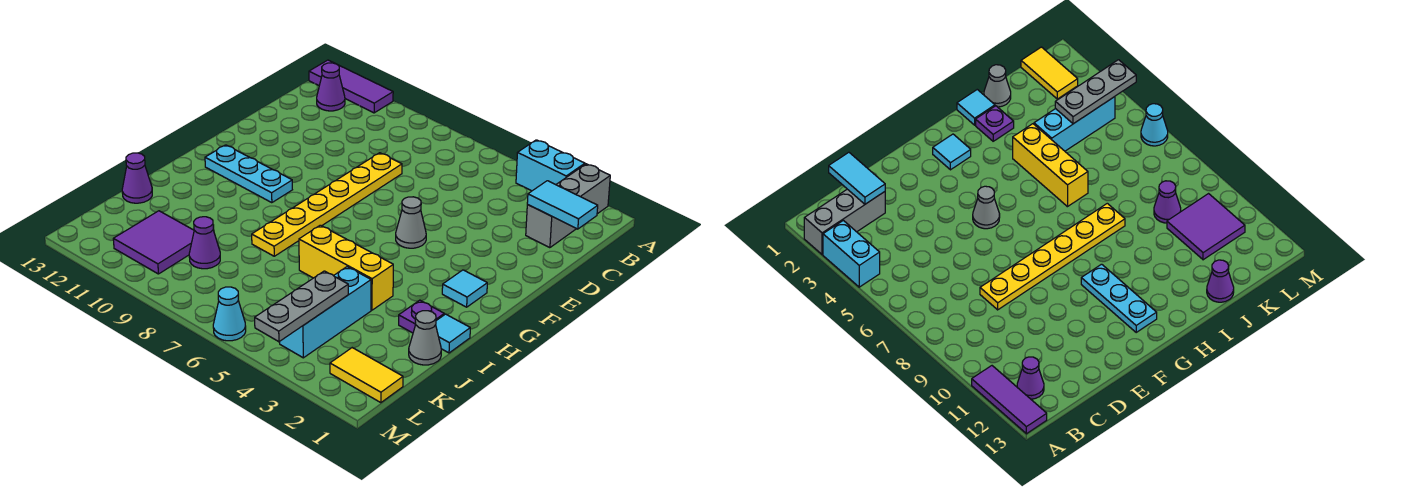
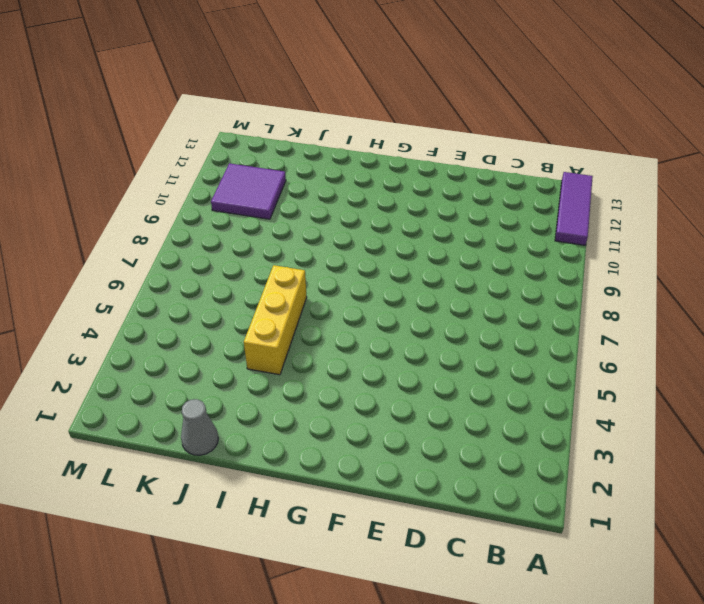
none -> grey 1x3 brick [526,164,610,248]
none -> cyan 1x2 brick [516,140,585,191]
none -> purple 1x1 cone [317,63,345,111]

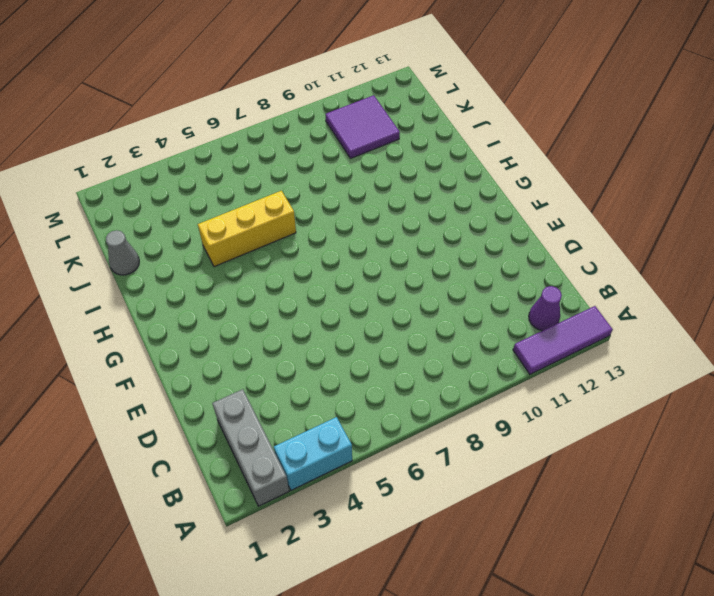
none -> yellow 1x6 plate [252,153,402,256]
none -> grey 1x1 cone [396,197,426,248]
none -> cyan 1x1 tile [442,270,487,307]

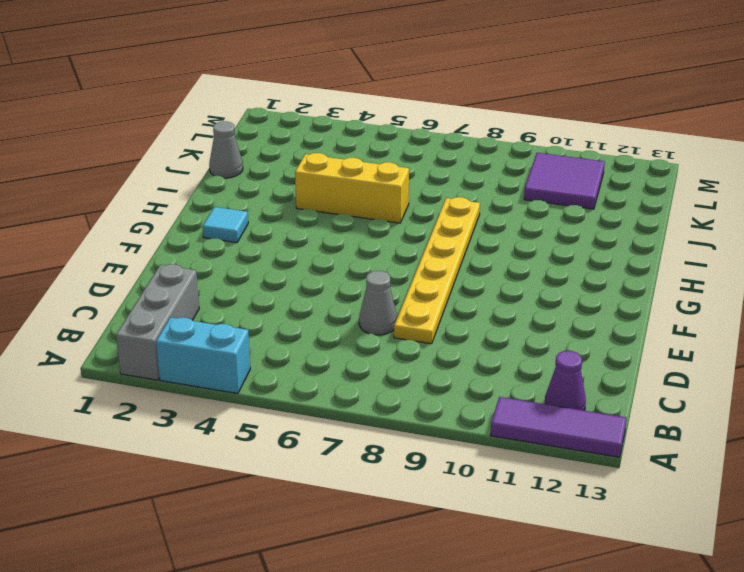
grey 1x1 cone [359,271,397,335] -> grey 1x1 cone moved to [396,197,426,248]
none -> cyan 1x3 plate [205,145,292,203]
none -> cyan 1x1 tile [436,314,470,353]
none -> purple 1x1 plate [399,300,444,333]

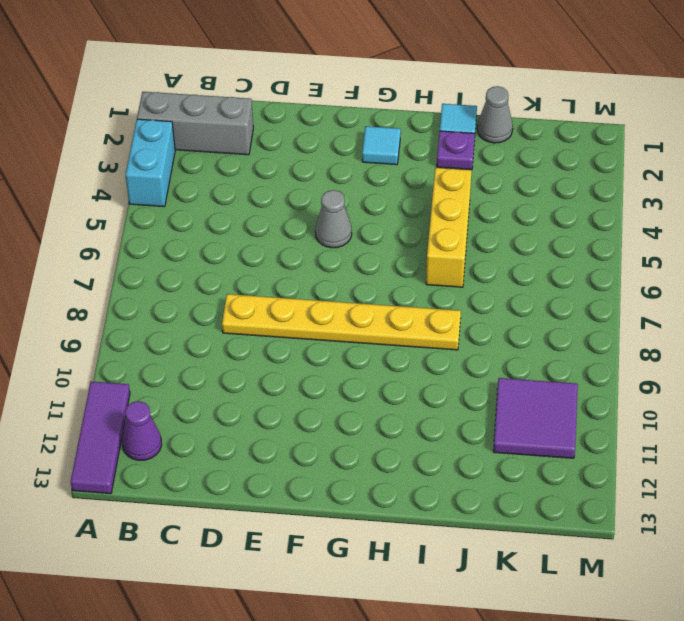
none -> cyan 1x3 plate [205,145,292,203]
none -> cyan 1x3 brick [279,267,371,358]
none -> purple 1x1 cone [122,153,152,203]

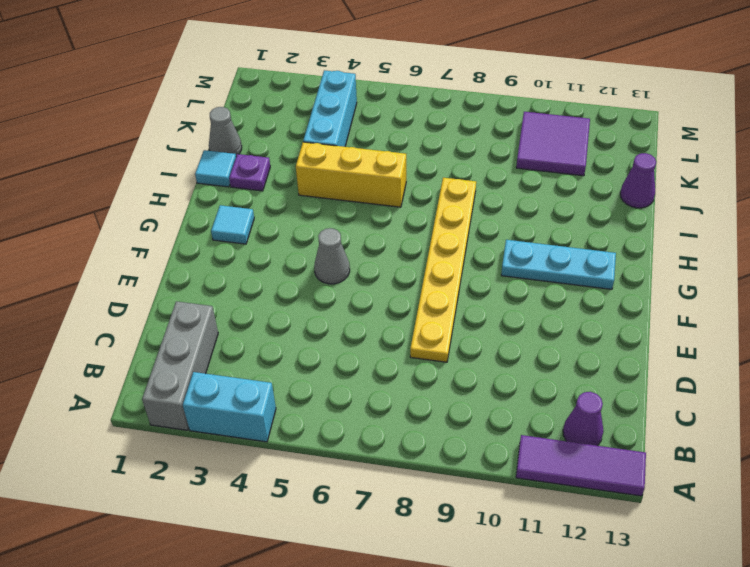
none -> purple 1x1 cone [189,217,220,269]
none -> yellow 1x2 tile [330,348,403,403]
none -> cyan 1x1 cone [213,287,246,341]

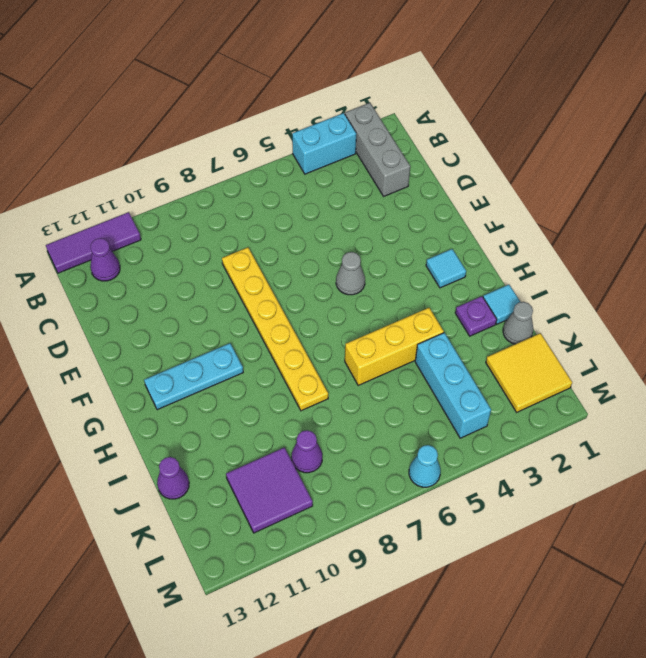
yellow 2x2 tile [486,333,572,412] -> yellow 1x2 tile [330,348,403,403]
none -> cyan 1x2 tile [527,181,598,229]
none -> grey 1x3 plate [255,271,348,342]

